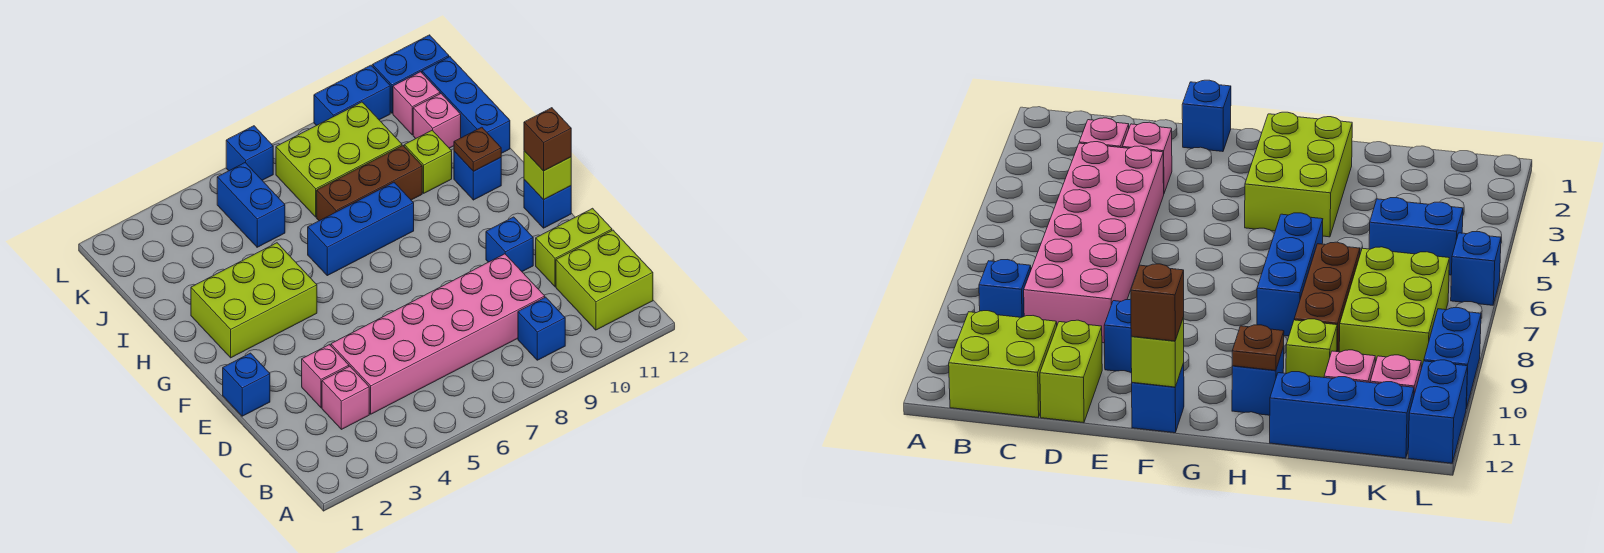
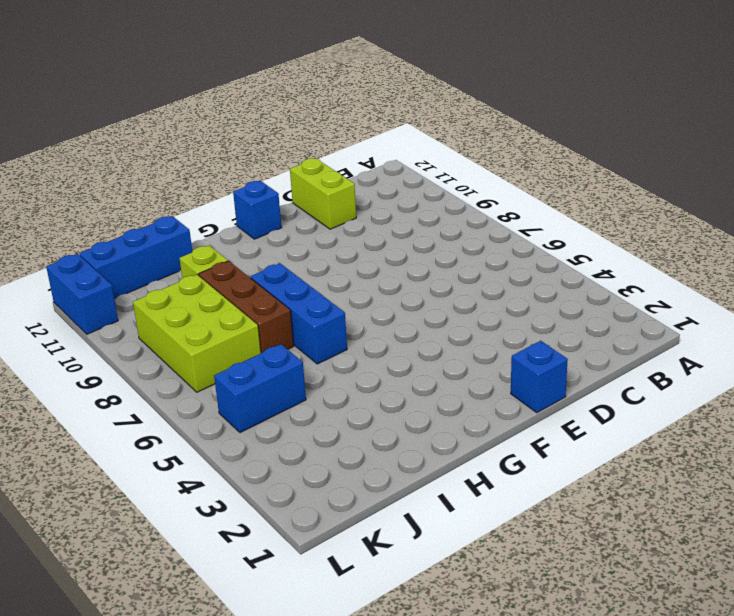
none -> blue 1x1 brick [518,297,565,360]
none -> lime 2x2 brick [556,230,653,330]
none -> pink 1x1 brick [322,366,369,429]

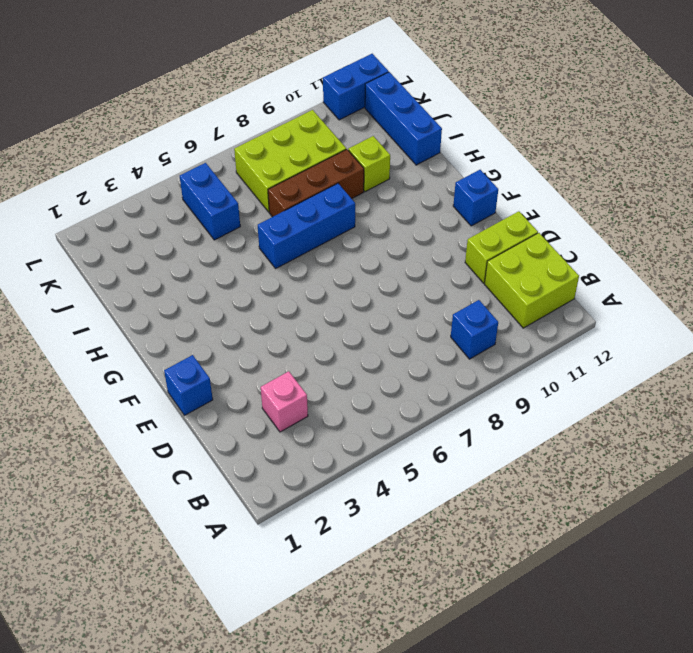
none -> pink 2x6 brick [331,254,545,414]
none -> pink 1x1 brick [302,345,349,408]
none -> blue 1x1 brick [486,217,533,272]

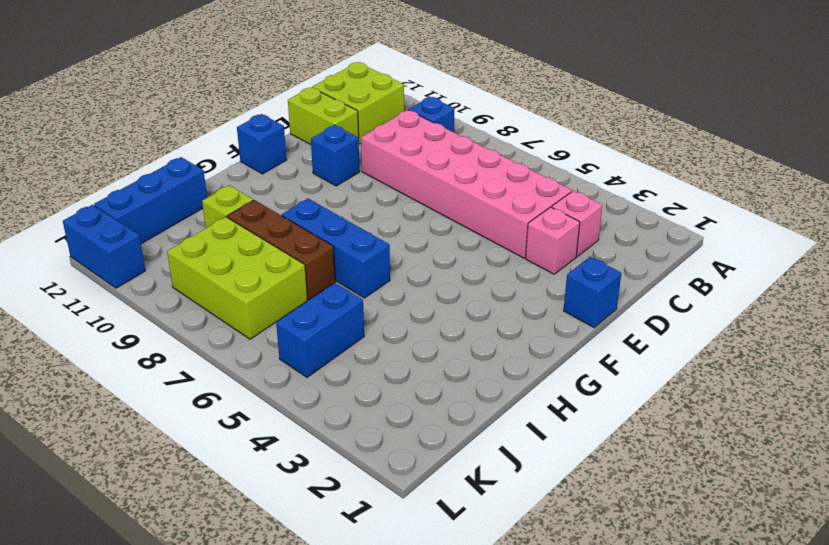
none -> lime 2x3 brick [191,243,317,358]
none -> blue 1x1 brick [454,151,501,200]
none -> pink 1x1 brick [413,94,461,148]

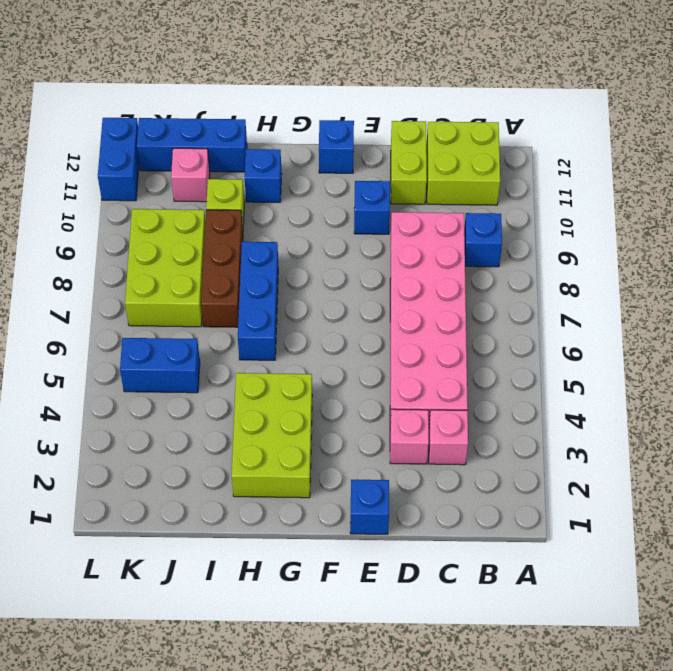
none -> pink 1x1 brick [393,72,440,135]
none -> blue 1x1 brick [226,126,273,180]
none -> blue 1x2 brick [314,65,390,126]

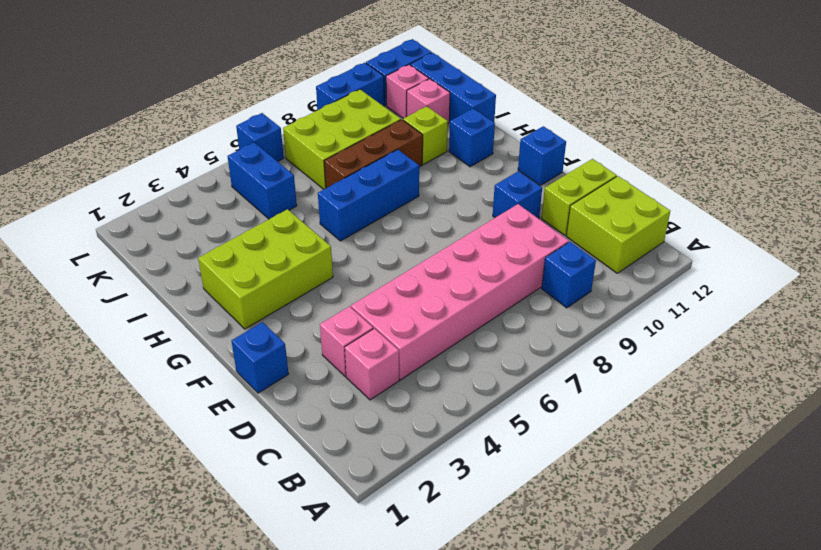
none -> lime 1x1 brick [524,151,571,200]
none -> brown 1x1 plate [454,127,501,171]
none -> brown 1x1 brick [524,108,571,171]

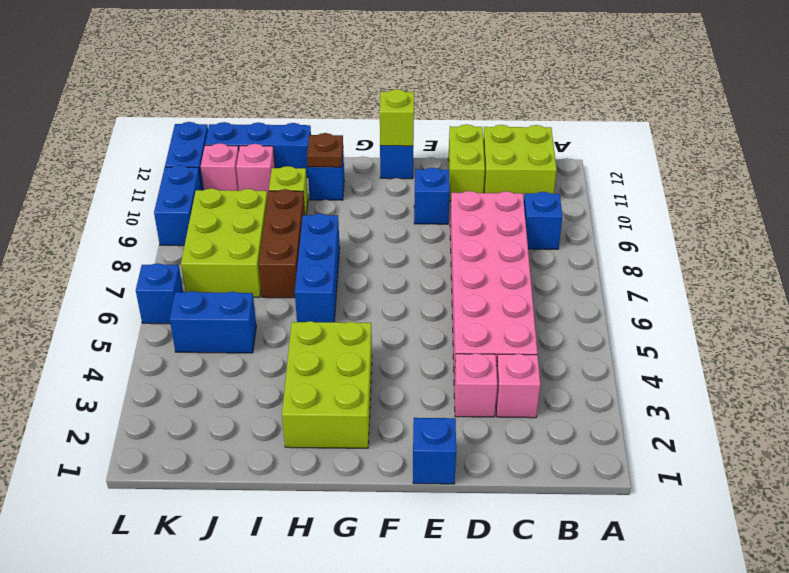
none -> brown 1x1 brick [524,108,571,171]

